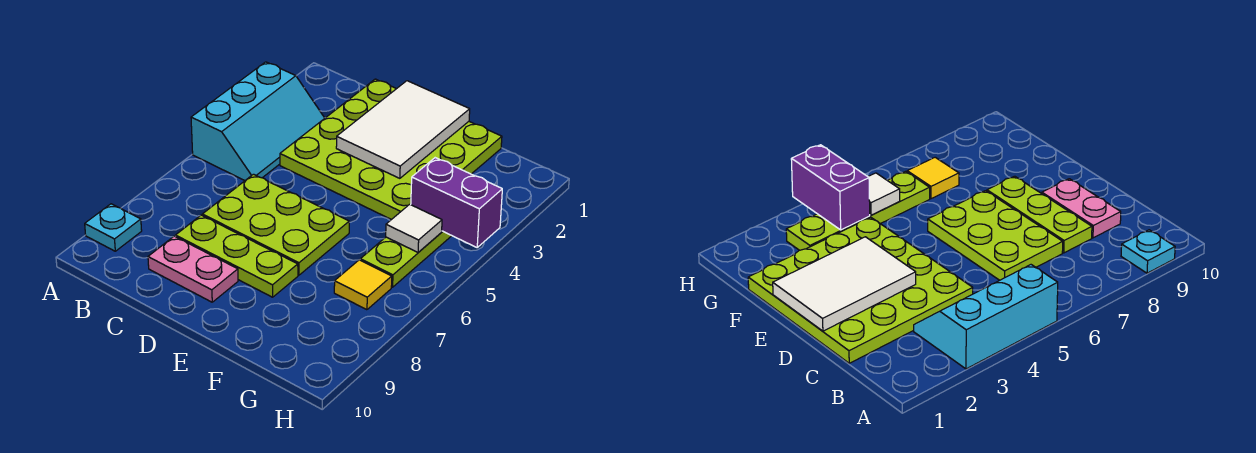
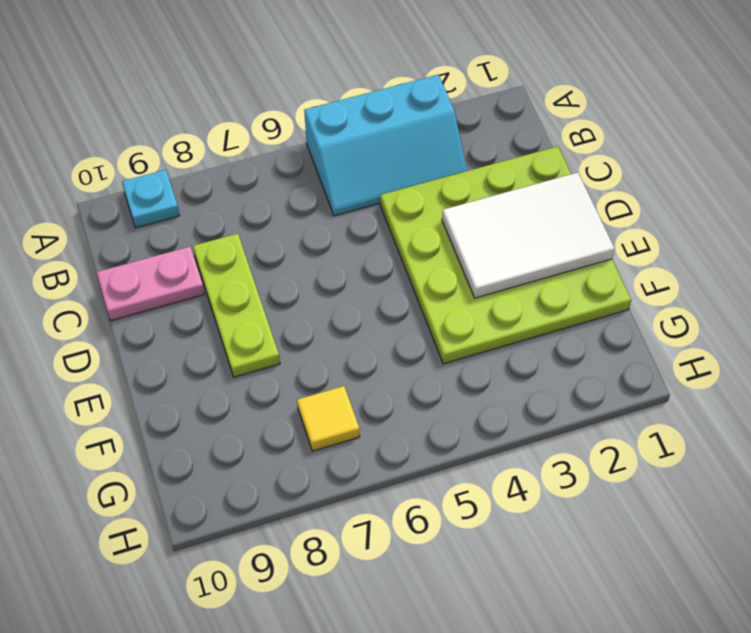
pink 1x2 plate [97,247,204,321] -> pink 1x2 plate turned to [148,236,238,302]
none -> lime 2x3 plate [202,174,349,275]
none -> lime 1x4 plate [360,231,452,287]

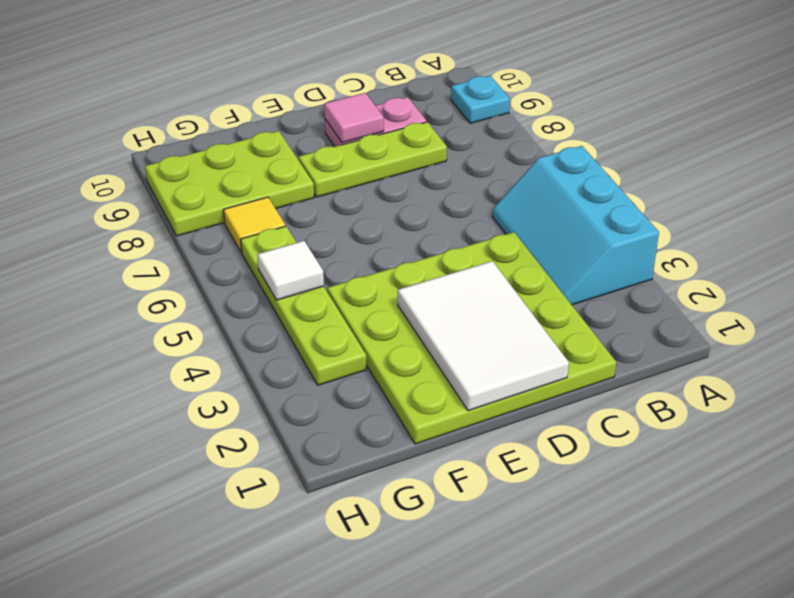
pink 1x1 tile [324,93,384,143] -> none
lime 2x3 plate [145,131,314,236] -> lime 2x3 plate moved to [202,174,349,275]
none -> purple 1x2 brick [411,158,502,247]

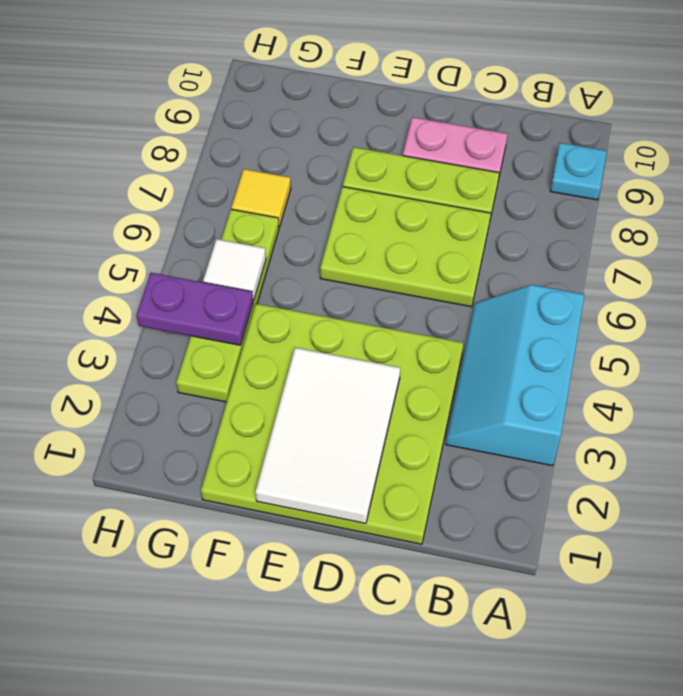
purple 1x2 plate [136,273,253,345] -> purple 1x2 brick [411,158,502,247]

